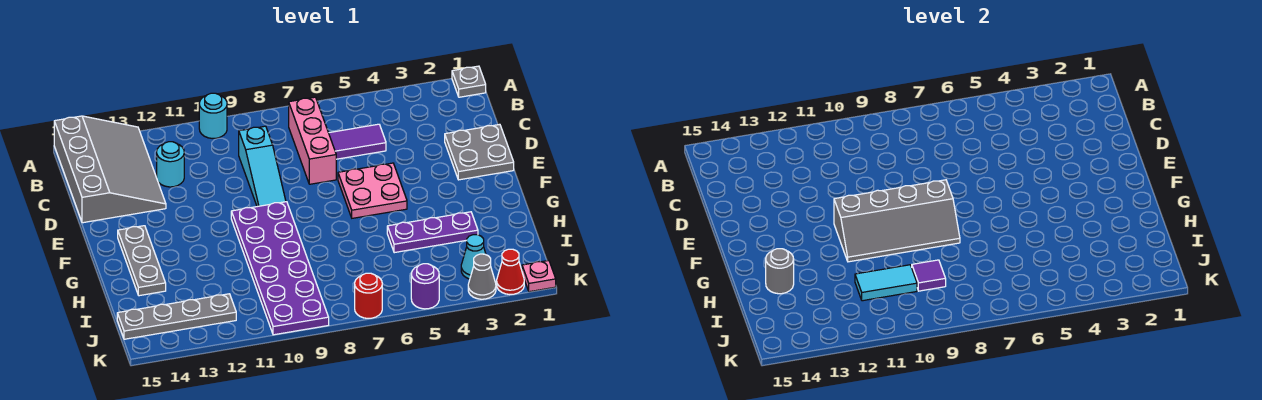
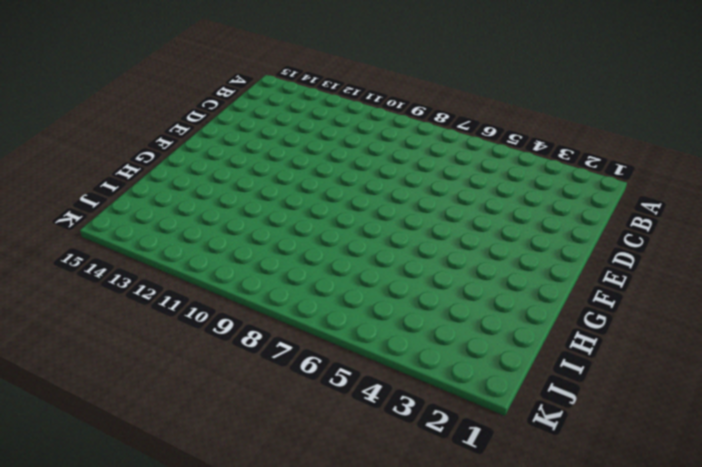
none -> grey 1x1 plate [452,66,486,97]
none -> cyan 1x1 round brick [199,93,227,139]
none -> grey 3x4 slope [54,116,166,223]

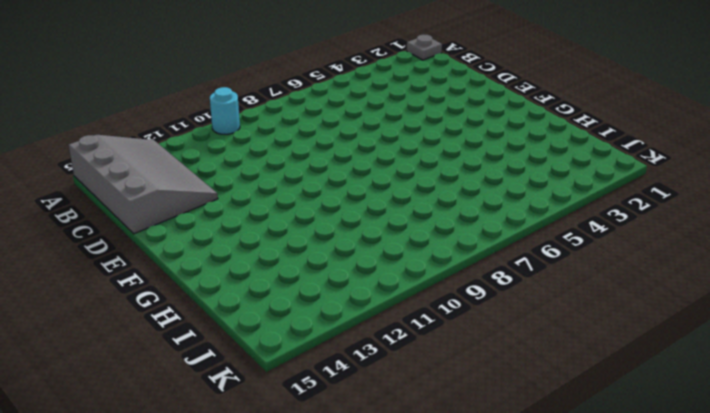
none -> pink 1x3 brick [289,97,336,184]
none -> purple 1x2 tile [329,124,386,159]
none -> cyan 1x3 slope [239,126,286,207]

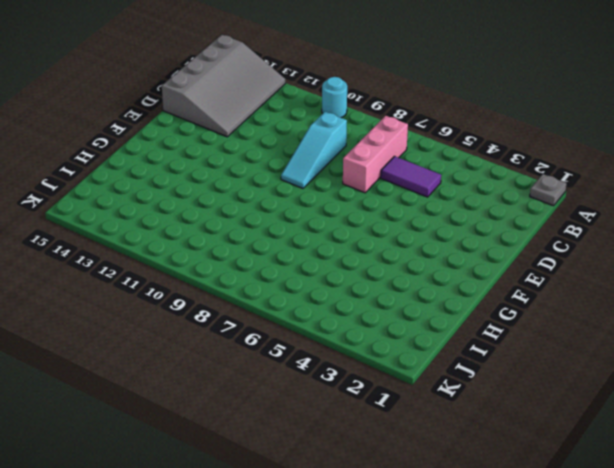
none -> cyan 1x1 round brick [157,142,184,187]
none -> grey 2x2 plate [445,124,514,180]
none -> pink 2x2 plate [338,163,407,218]

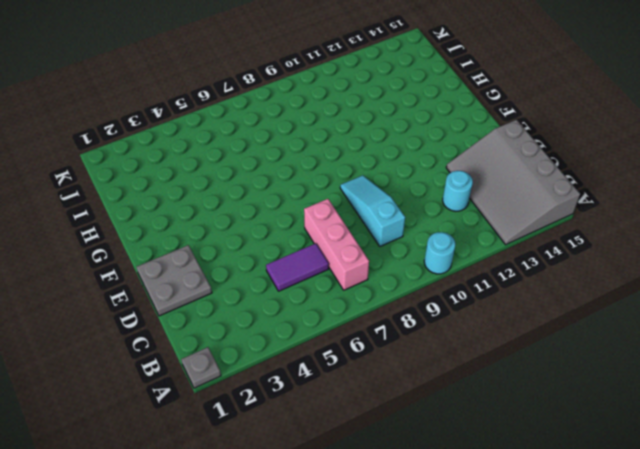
none -> pink 2x2 plate [338,163,407,218]
none -> purple 2x6 plate [231,202,329,335]
none -> grey 1x3 plate [118,226,166,296]

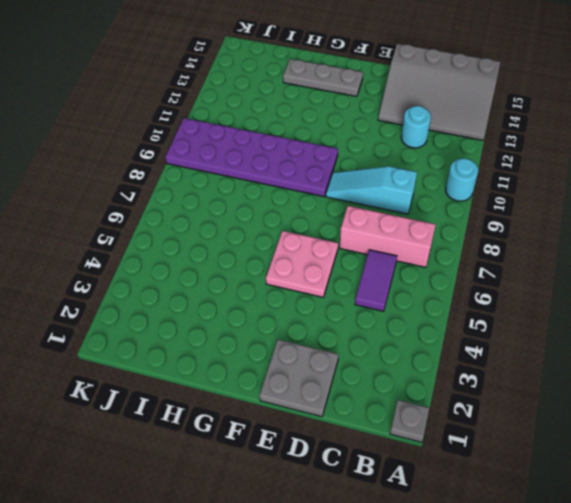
none -> purple 1x3 plate [387,212,478,253]
none -> cyan 1x1 cone [461,235,486,279]
none -> grey 1x4 plate [117,294,236,339]

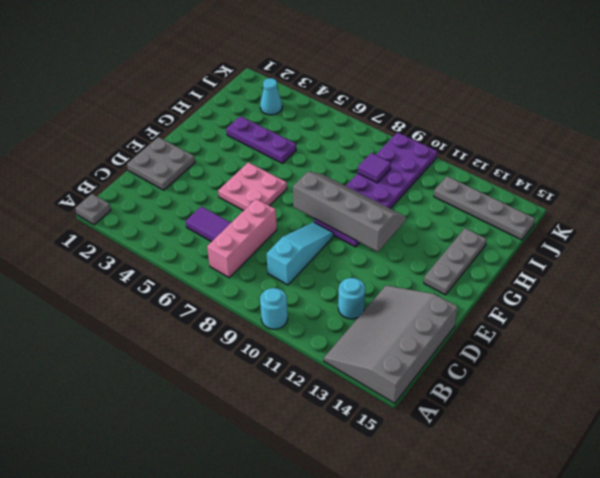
none -> pink 1x1 plate [522,261,556,292]
none -> red 1x1 cone [497,249,524,295]
none -> grey 1x1 cone [468,254,496,299]

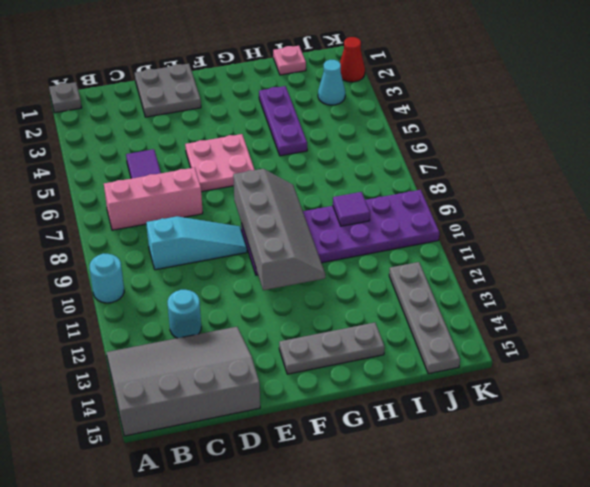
pink 1x1 plate [273,46,306,75] -> pink 1x1 plate moved to [522,261,556,292]
none -> grey 1x1 cone [468,254,496,299]
none -> purple 1x1 round brick [411,264,439,309]
none -> red 1x1 round brick [355,273,382,318]

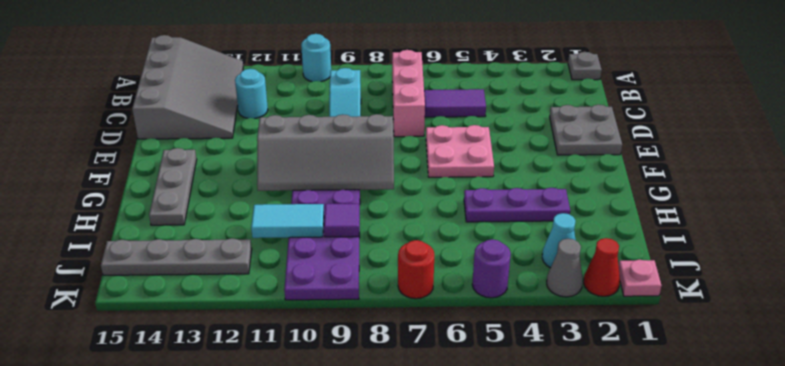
none -> grey 1x1 round brick [766,249,794,294]

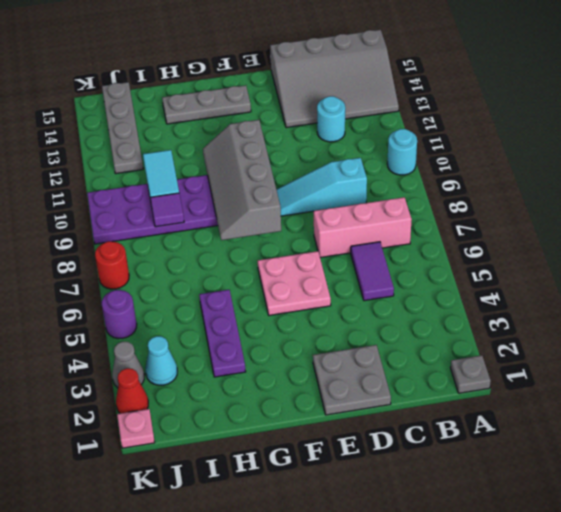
none -> grey 1x1 round brick [766,249,794,294]

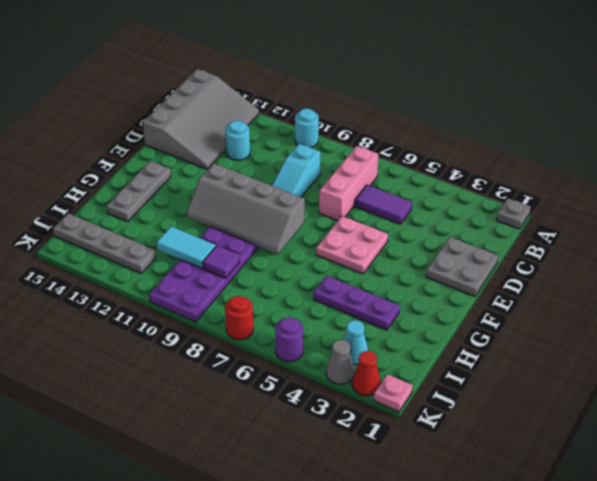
none -> grey 1x1 round brick [766,249,794,294]

